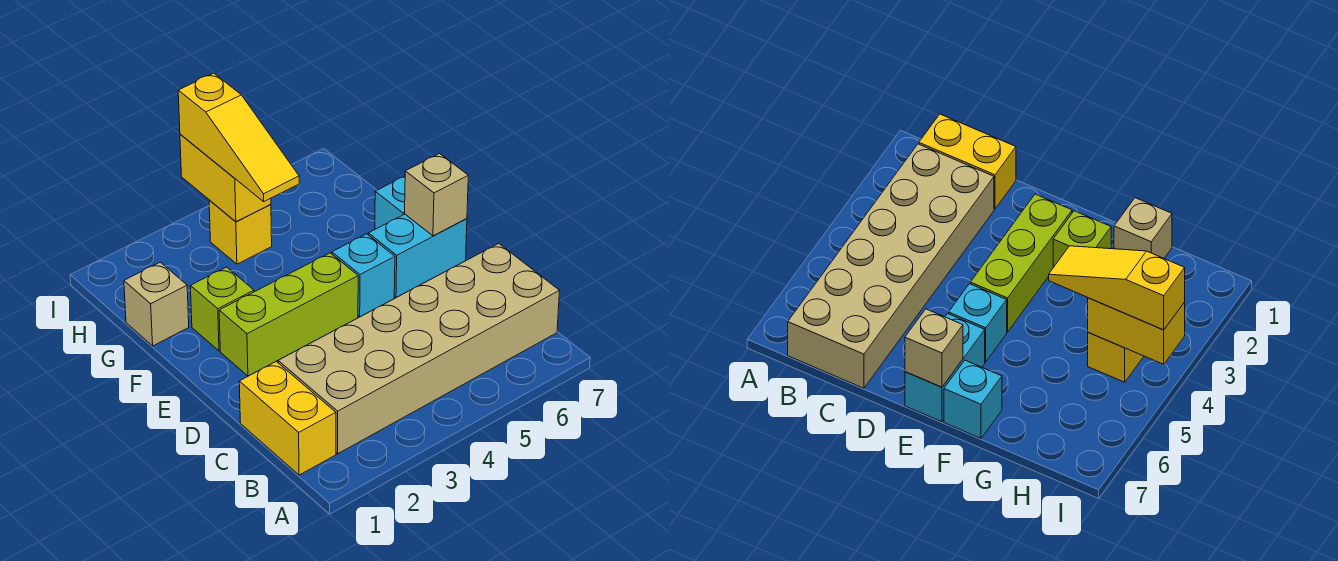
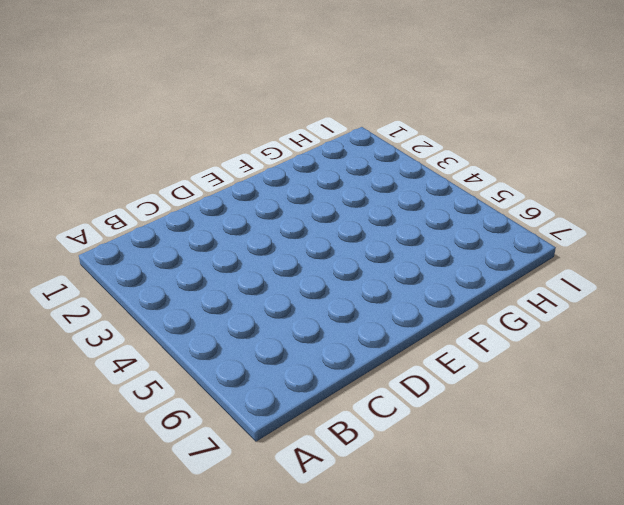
none -> yellow 1x2 brick [239,362,336,475]
none -> tan 2x6 brick [278,244,559,454]
none -> lime 1x3 brick [219,253,358,376]

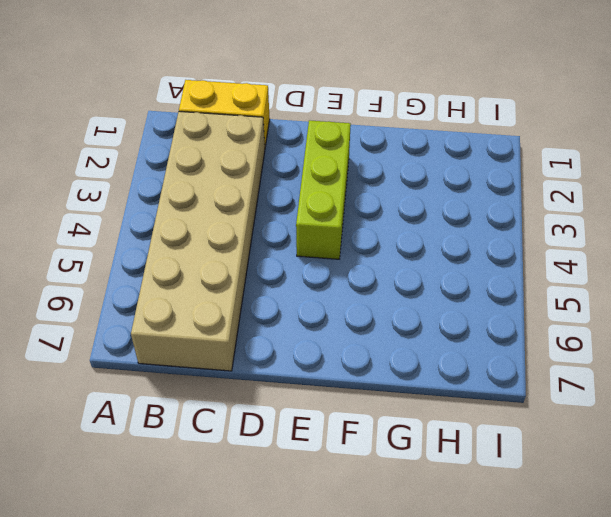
none -> cyan 1x1 brick [332,234,395,317]
none -> cyan 1x2 brick [368,214,467,297]
none -> lime 1x1 brick [190,267,254,351]

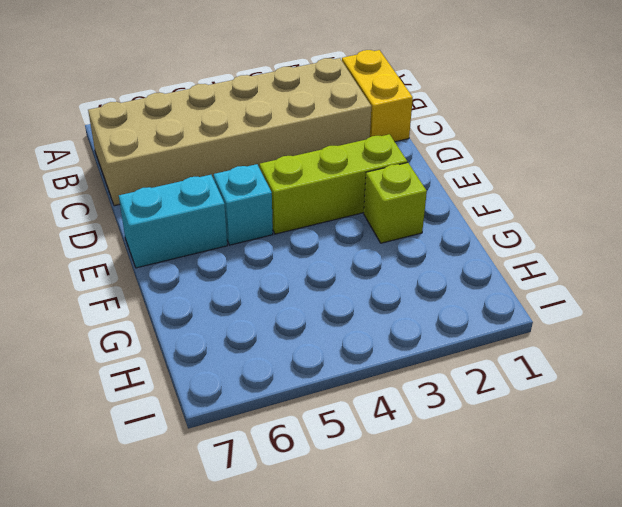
none -> cyan 1x1 brick [375,176,405,229]
none -> tan 1x1 brick [124,262,189,346]
none -> yellow 1x1 brick [209,200,272,264]

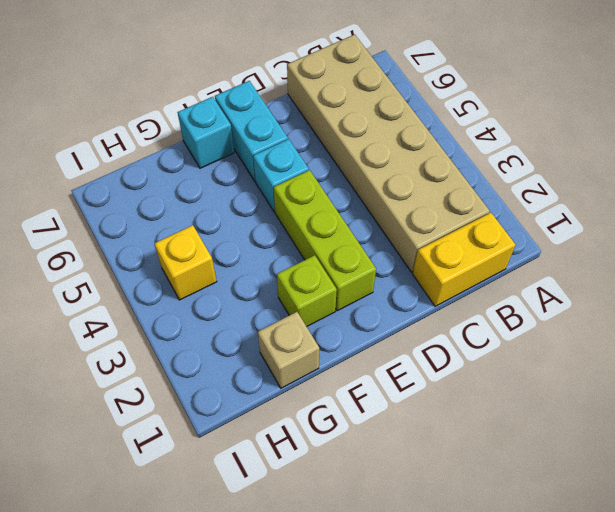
none -> tan 1x1 brick [405,154,468,236]
none -> yellow 1x2 brick [180,134,271,222]
none -> yellow 1x3 slope [178,73,299,202]

